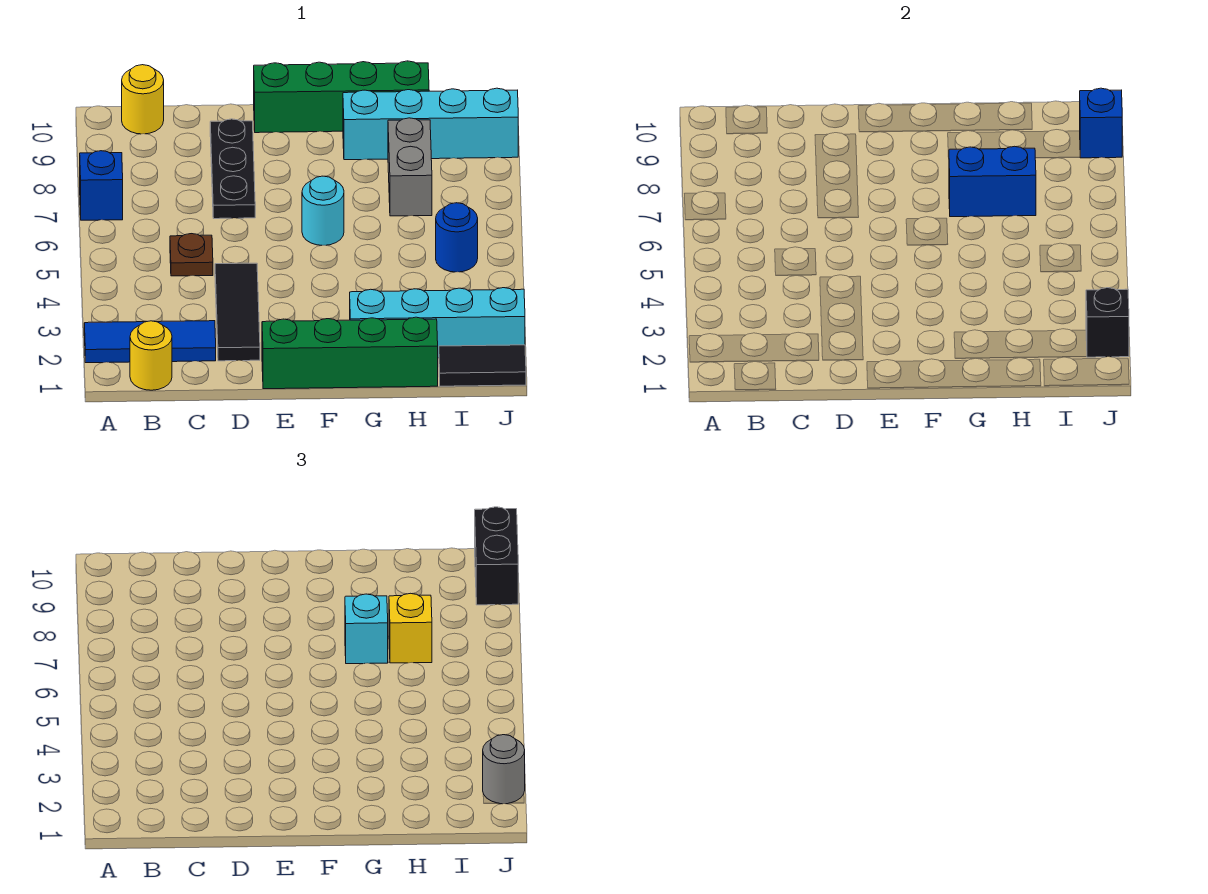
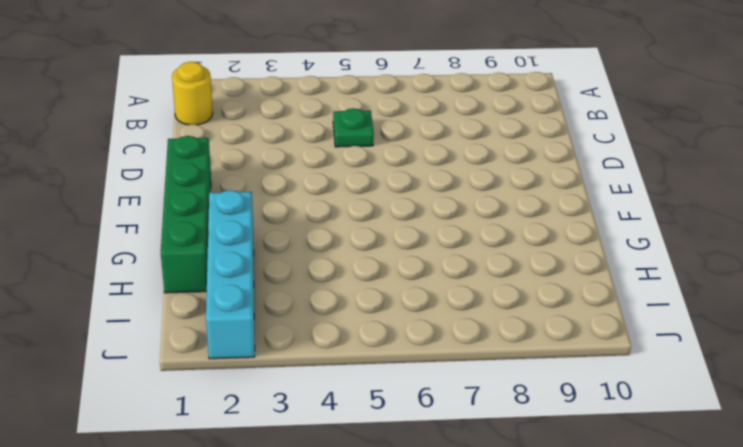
green 1x1 plate [333,108,374,147] -> brown 1x1 plate [170,234,213,276]
none -> blue 1x3 tile [84,321,216,363]
none -> blue 1x1 brick [80,151,123,220]
none -> yellow 1x1 round brick [122,65,164,134]

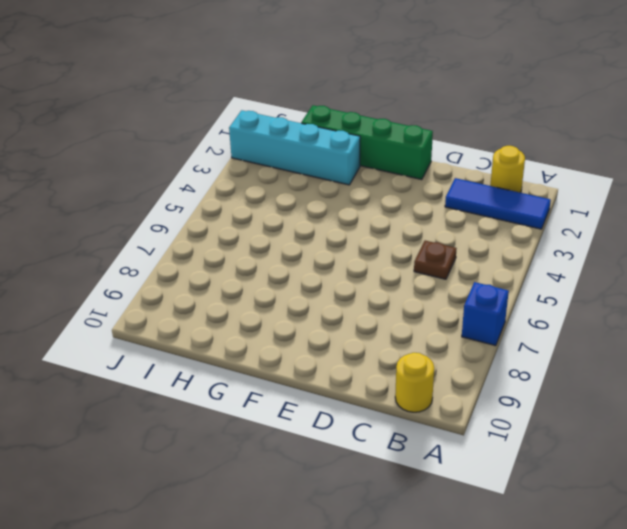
none -> black 1x3 tile [215,263,260,361]
none -> black 1x3 plate [210,119,255,219]
none -> green 1x4 brick [254,61,429,133]

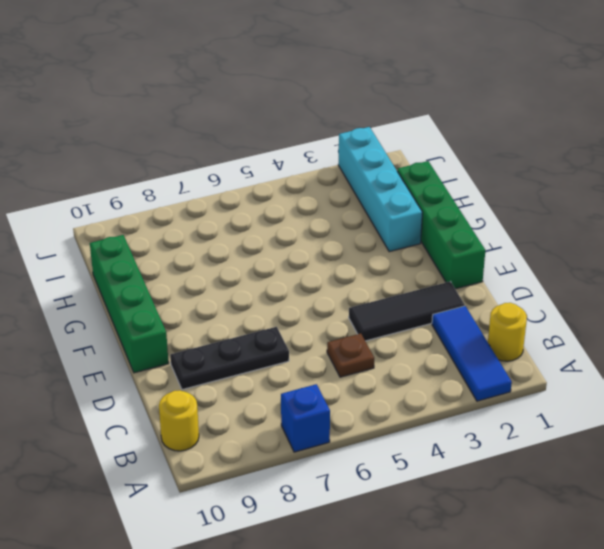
none -> cyan 1x1 round brick [302,176,344,245]
none -> cyan 1x4 brick [343,88,518,160]
none -> grey 1x2 brick [388,118,432,216]

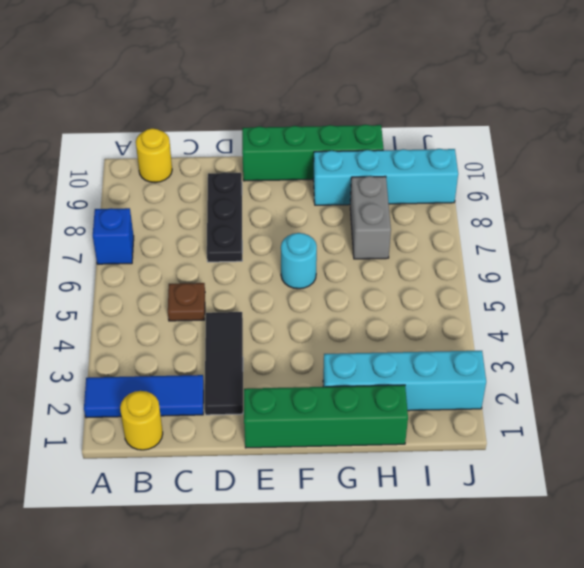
none -> black 1x2 tile [439,345,526,386]
none -> blue 1x1 round brick [436,203,478,272]
none -> blue 1x2 brick [949,146,1036,217]

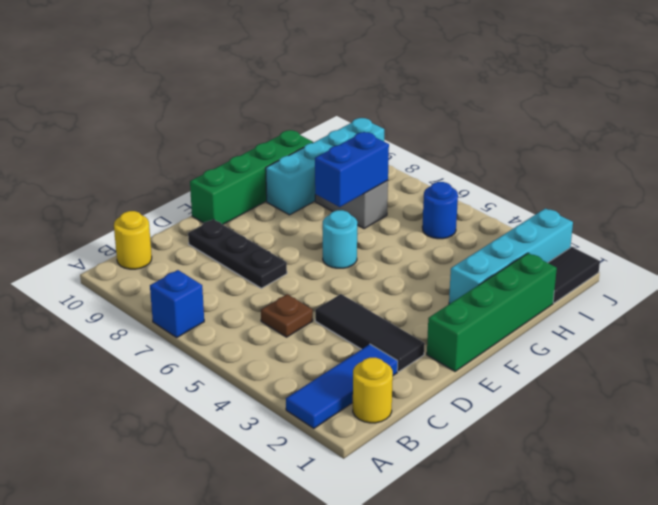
none -> black 1x1 brick [1086,288,1129,357]
none -> blue 1x1 brick [1080,88,1122,158]
none -> cyan 1x1 brick [345,594,388,664]

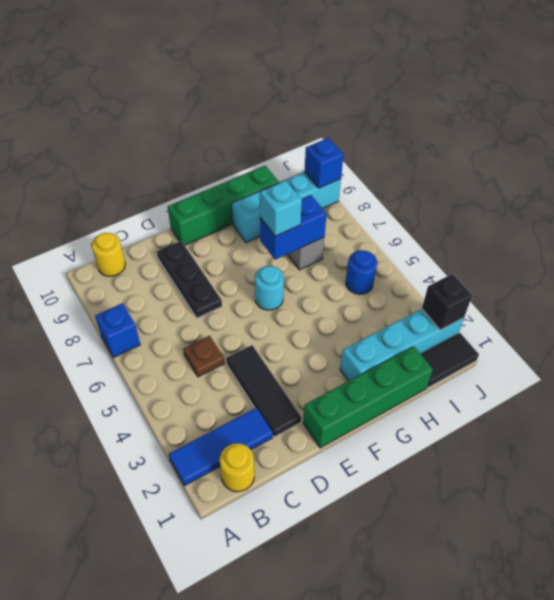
none -> yellow 1x1 brick [389,593,432,663]
none -> grey 1x1 round brick [483,735,525,804]
none -> black 1x2 brick [475,507,518,605]

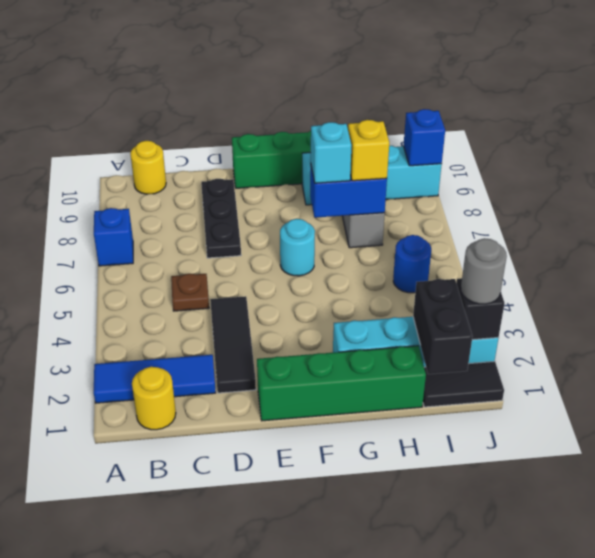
black 1x2 brick [413,279,473,374] -> black 1x2 brick moved to [475,507,518,605]

